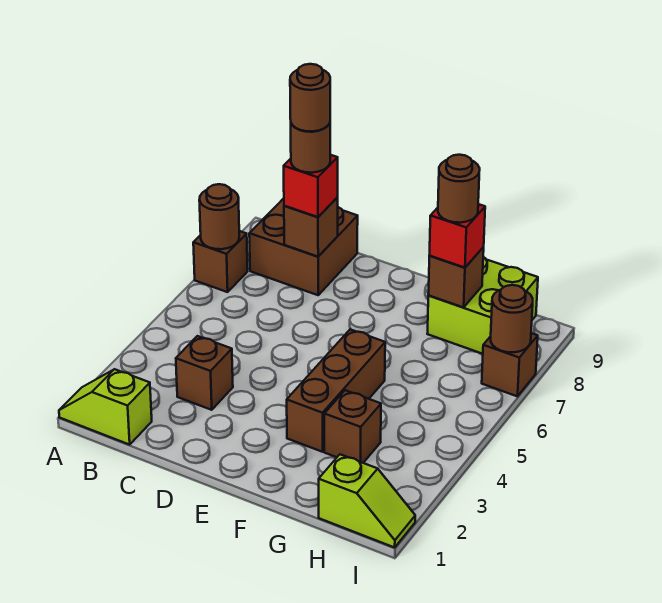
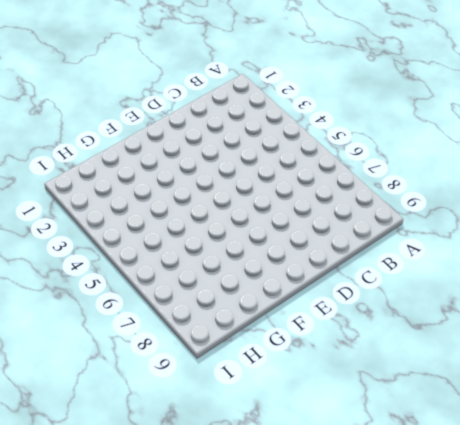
none -> lime 1x2 slope [59,369,152,445]
none -> brown 1x1 brick [193,231,248,292]
none -> brown 2x2 brick [249,198,358,295]

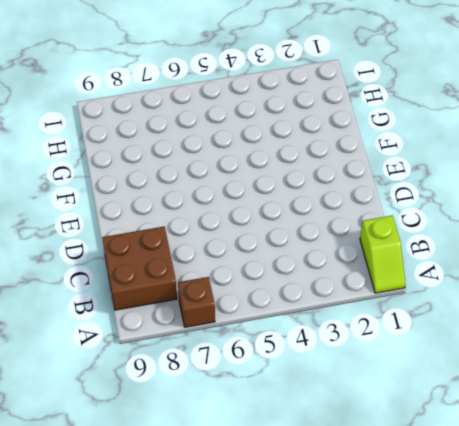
none -> brown 1x1 brick [176,336,233,410]
none -> brown 1x3 brick [287,329,385,452]
none -> brown 1x1 brick [324,390,381,463]

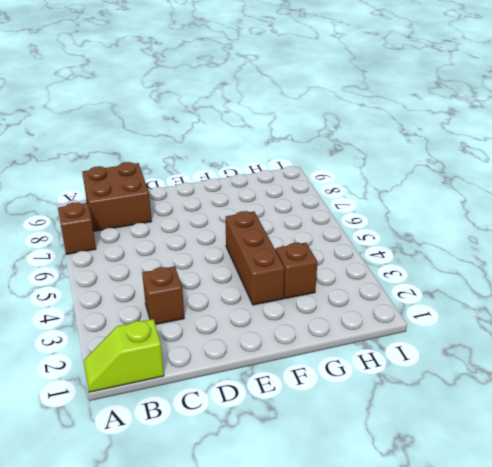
none -> lime 2x2 brick [427,257,538,354]
none -> lime 1x2 slope [319,454,415,547]
none -> brown 1x1 brick [482,333,538,396]

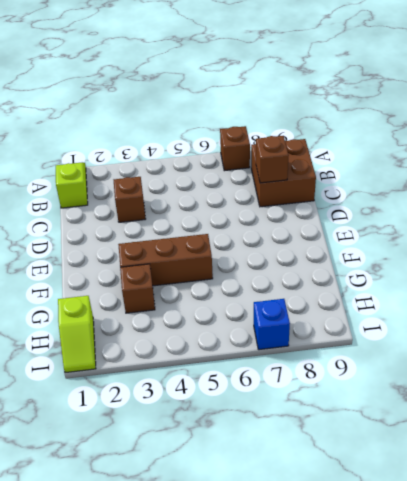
blue 1x1 brick [254,299,290,350] -> brown 1x1 brick [482,333,538,396]
none -> lime 2x2 brick [427,257,538,354]
none -> brown 1x1 round brick [199,184,239,249]
none -> brown 1x1 brick [428,247,484,307]

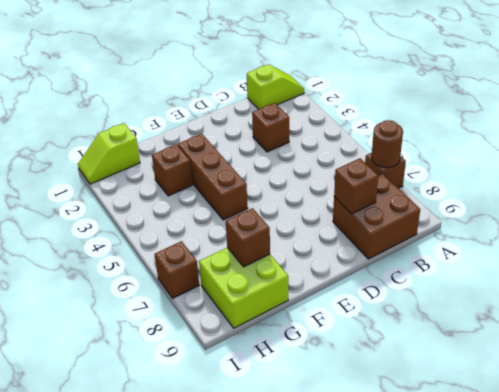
none -> brown 1x1 round brick [491,285,533,352]
none -> red 1x1 brick [284,155,338,217]
none -> red 1x1 brick [429,204,485,268]

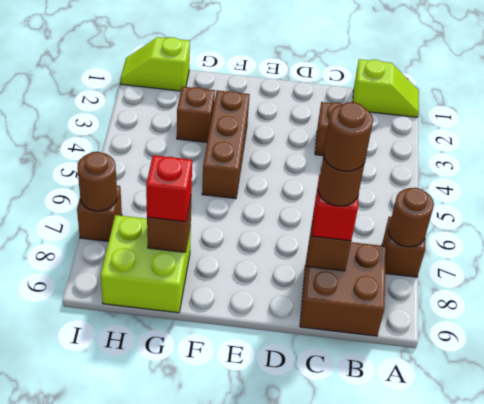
none -> brown 1x1 round brick [438,155,480,223]

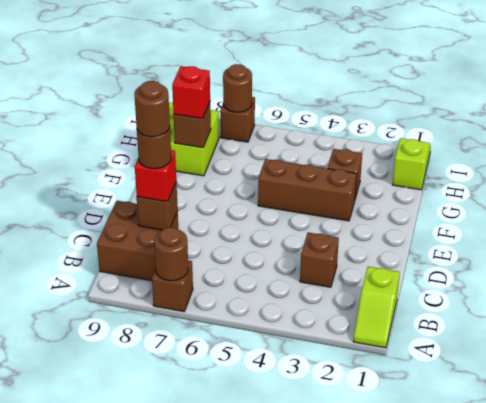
none -> brown 1x1 round brick [438,155,480,223]

